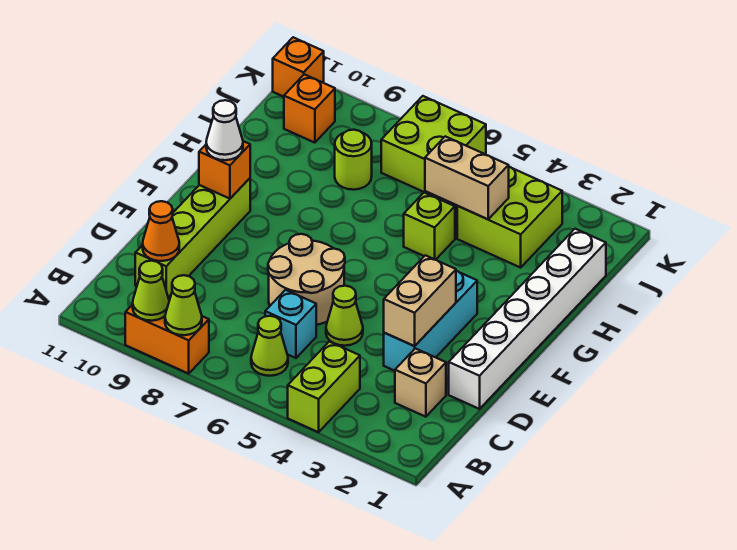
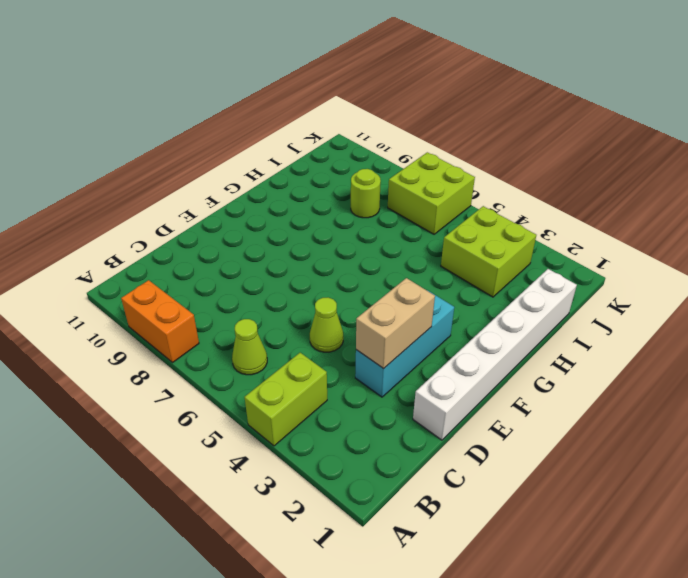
none -> tan 1x1 brick [395,348,446,417]
none -> cyan 1x1 brick [265,290,316,358]
none -> lime 1x4 brick [135,178,250,297]

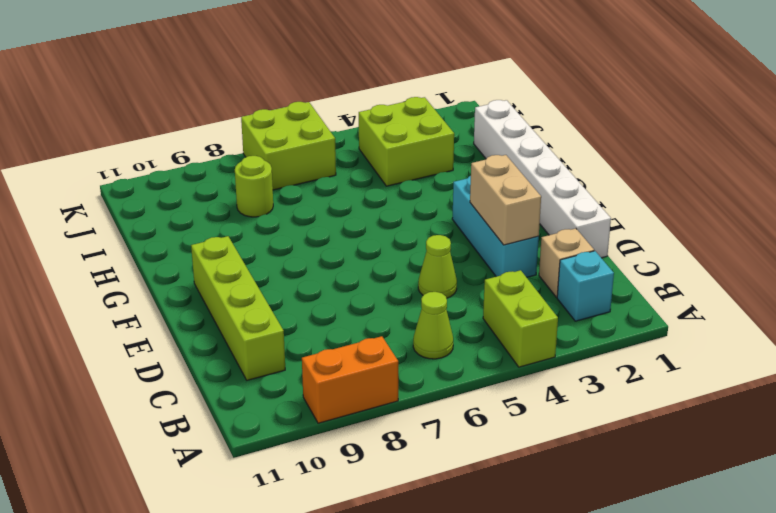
cyan 1x1 brick [557,251,614,321] -> cyan 1x1 brick moved to [265,290,316,358]
none -> tan 2x2 round brick [268,234,345,325]
none -> lime 1x1 brick [404,192,455,260]
none -> orange 1x1 brick [284,74,335,143]

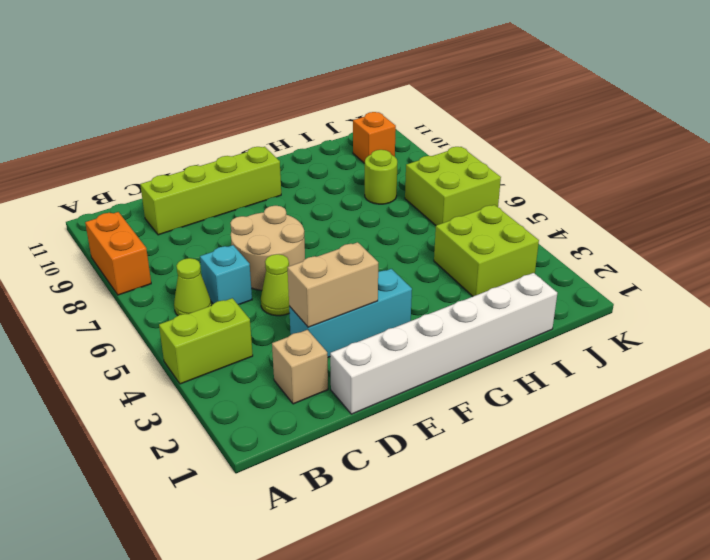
none -> lime 1x1 brick [404,192,455,260]
none -> orange 1x1 brick [273,37,324,97]
none -> lime 1x1 cone [165,275,202,335]

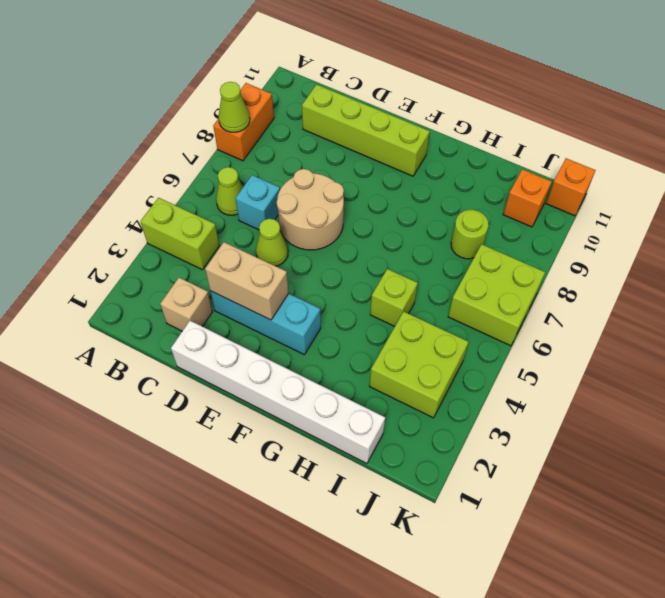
none -> lime 1x1 cone [133,261,169,321]
none -> orange 1x1 cone [143,201,179,261]
none -> orange 1x1 brick [199,141,250,199]

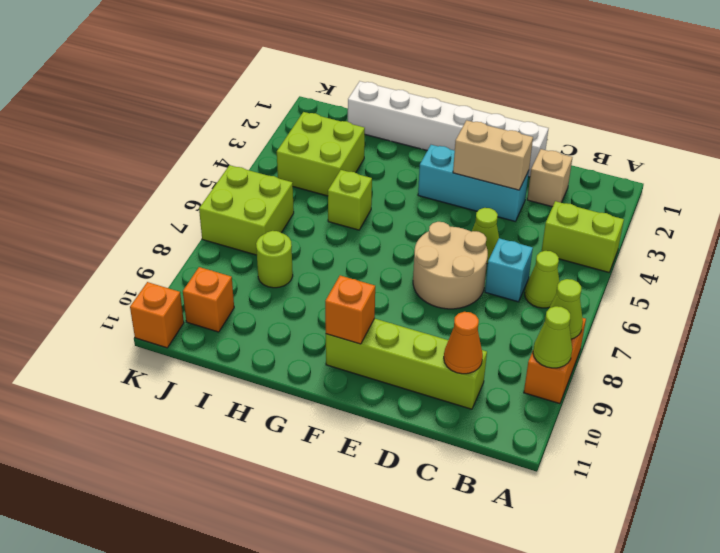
none -> tan 1x2 brick [425,136,509,219]
none -> white 1x1 cone [206,100,243,160]

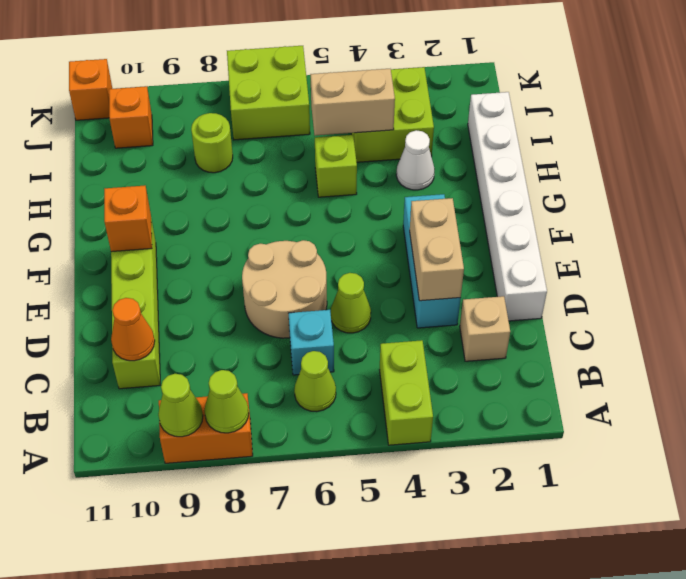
white 1x1 cone [396,130,435,190] -> white 1x1 cone moved to [206,100,243,160]

